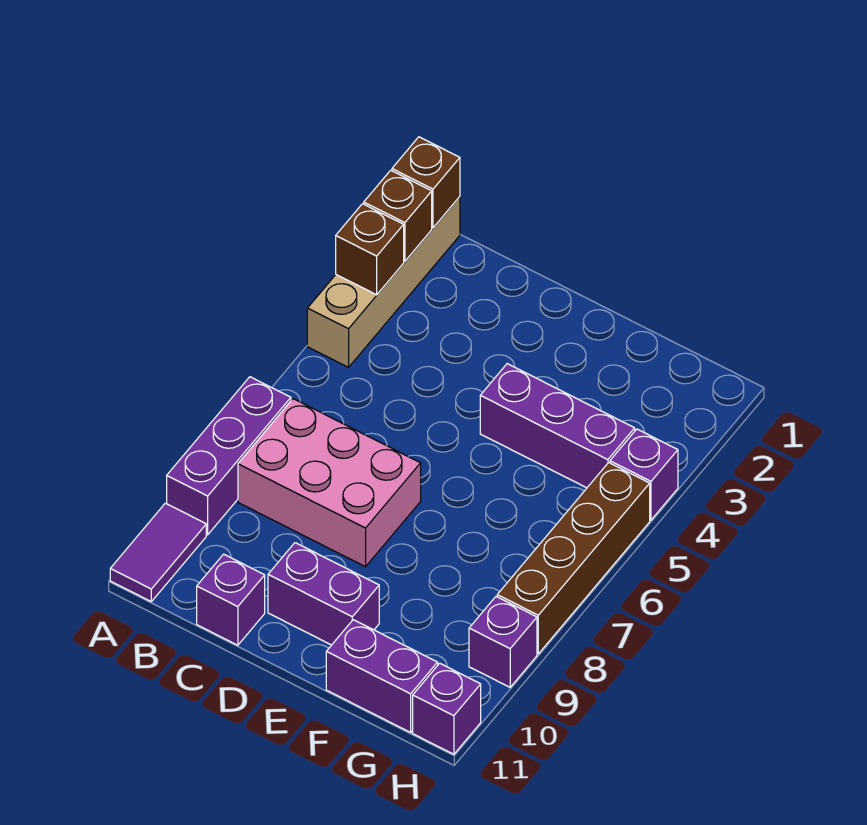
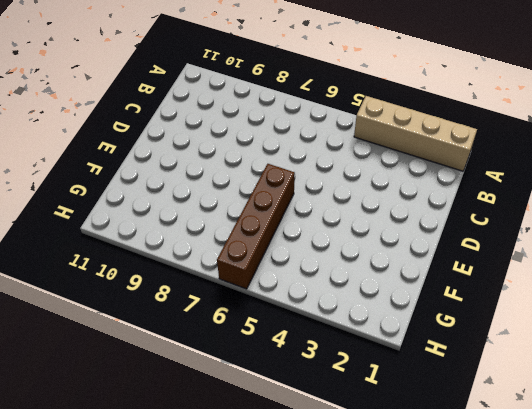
brown 1x4 brick [217,164,295,289] -> brown 1x4 brick turned to [497,463,650,654]
none -> purple 1x3 brick [167,377,291,535]
none -> purple 1x2 tile [110,503,206,601]
none -> pink 2x3 brick [238,399,421,567]

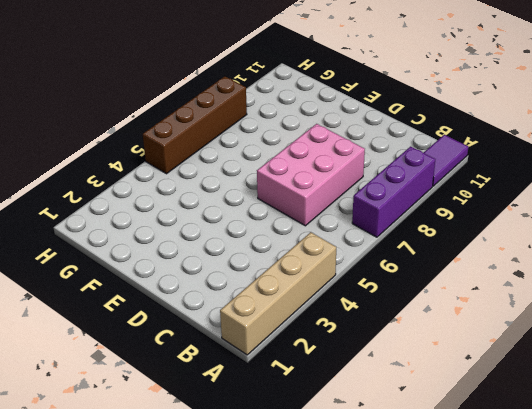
pink 2x3 brick [257,124,365,226] -> pink 2x3 brick turned to [238,399,421,567]
none -> purple 1x1 brick [197,554,265,645]
none -> purple 1x2 brick [268,543,379,645]
none -> purple 1x3 brick [480,364,635,488]

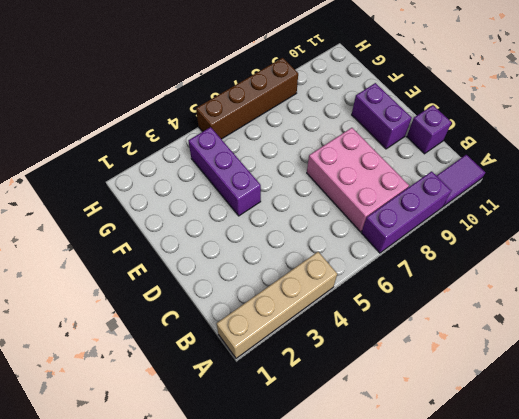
none -> purple 1x2 brick [326,620,438,732]
none -> purple 1x1 brick [610,429,678,520]
none -> purple 1x1 brick [469,597,537,687]

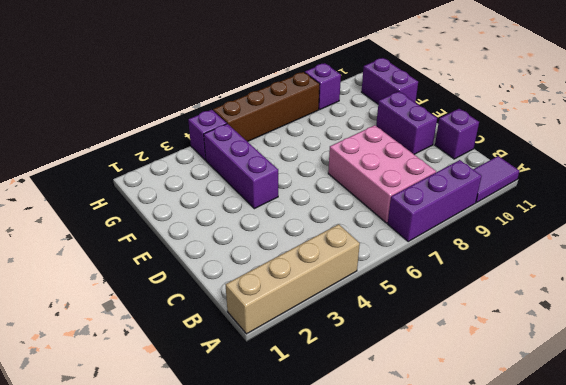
none -> purple 1x1 brick [413,663,481,754]
none -> brown 1x1 brick [392,137,460,228]
none -> brown 1x1 brick [364,170,432,261]

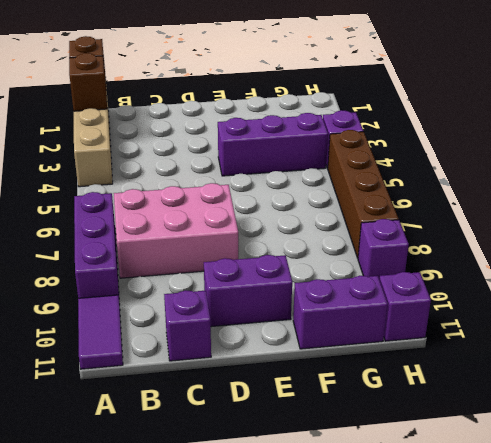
none -> brown 1x1 brick [336,204,404,295]

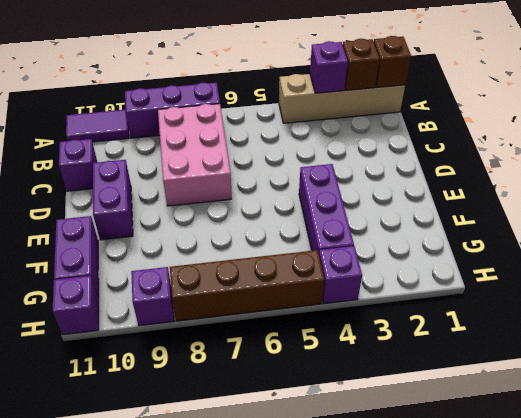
purple 1x1 brick [310,41,348,93] -> brown 1x1 brick [336,204,404,295]

